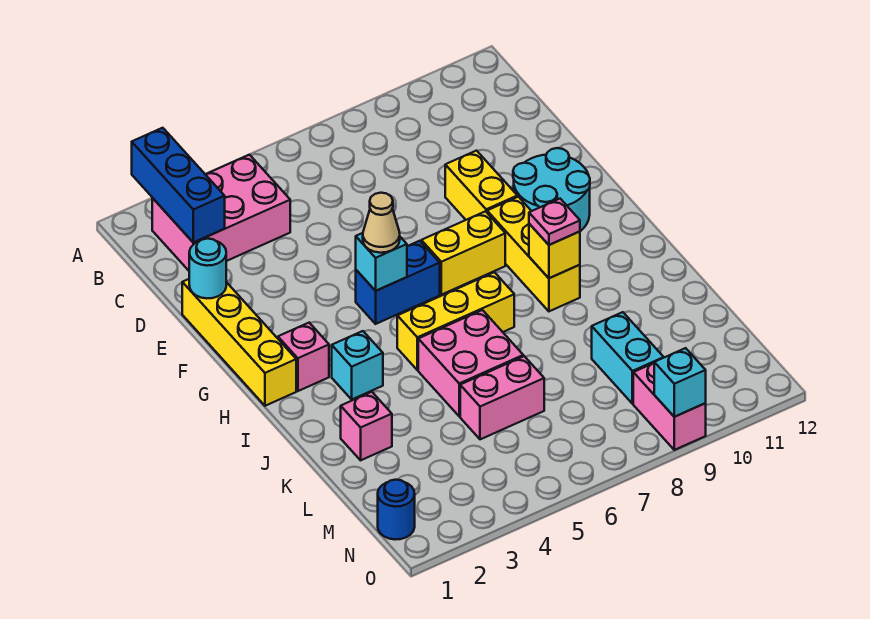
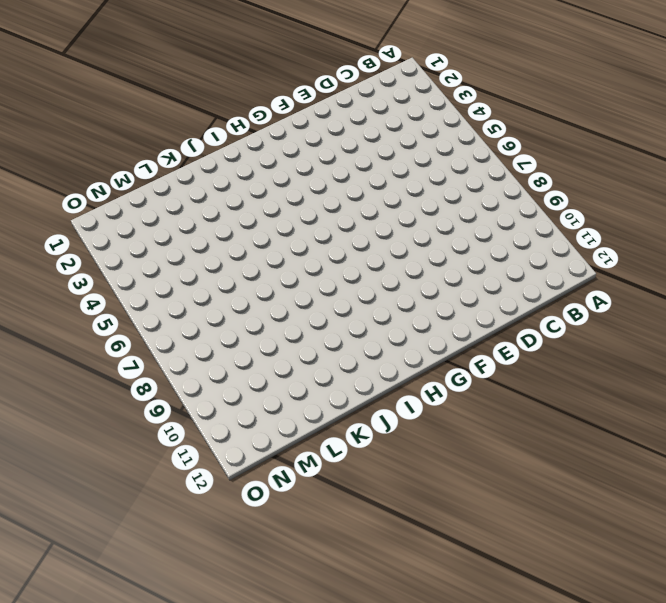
none -> pink 2x3 brick [152,155,290,271]
none -> yellow 1x4 brick [182,279,296,406]
none -> yellow 1x2 brick [445,151,517,220]

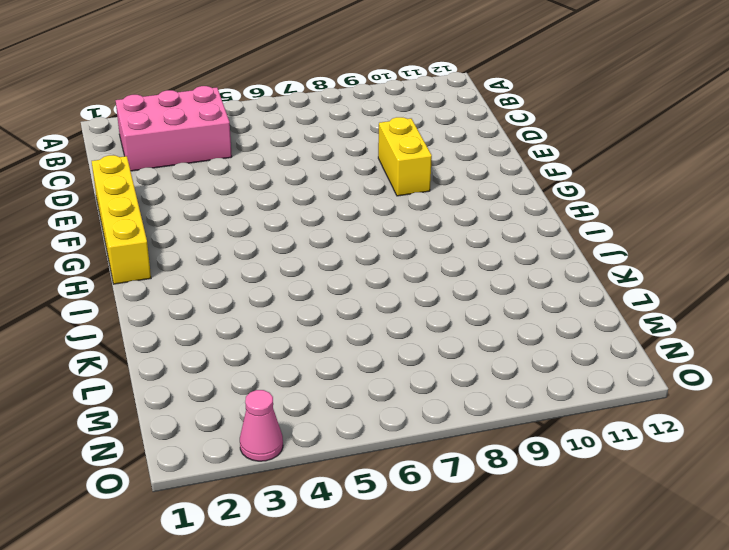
pink 1x1 cone [240,390,283,461] -> none
none -> cyan 2x2 round brick [513,148,590,231]
none -> blue 1x2 brick [356,241,440,324]
none -> yellow 1x2 brick [421,211,505,295]

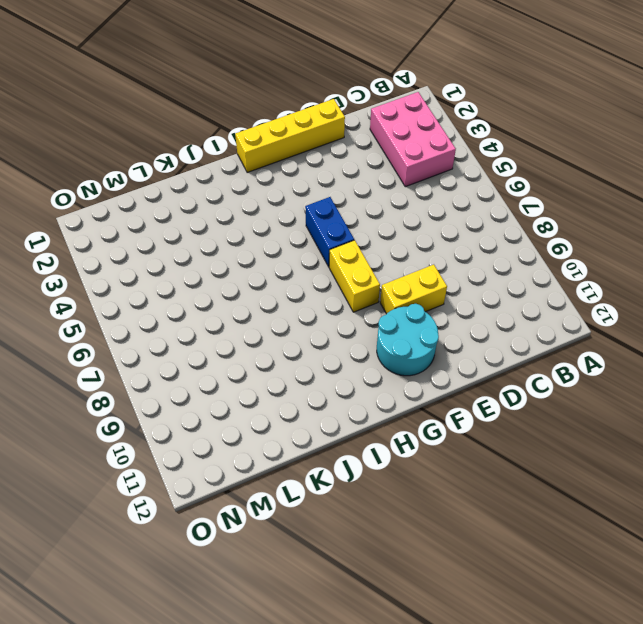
none -> yellow 1x3 brick [487,197,580,311]
none -> pink 1x1 brick [278,323,329,391]
none -> cyan 1x1 brick [332,331,383,399]

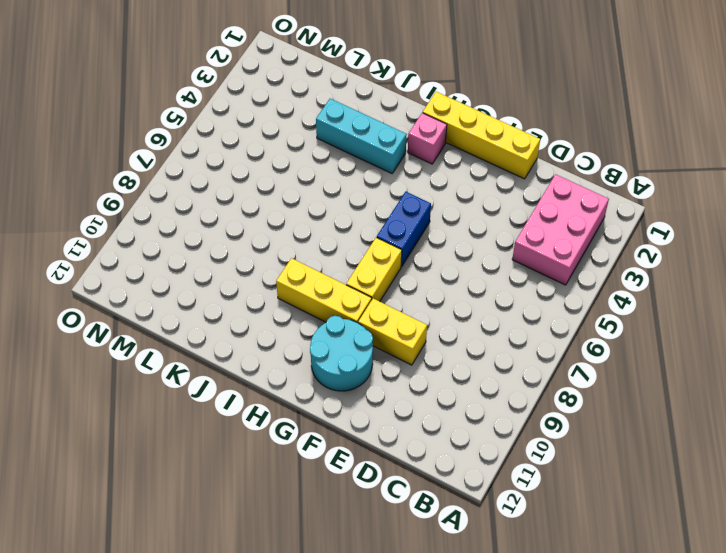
cyan 1x3 brick [316,99,407,173] -> cyan 1x1 brick [332,331,383,399]
none -> yellow 1x3 brick [397,272,514,370]
none -> pink 2x2 brick [418,310,523,416]
none -> pink 1x1 brick [341,392,392,460]

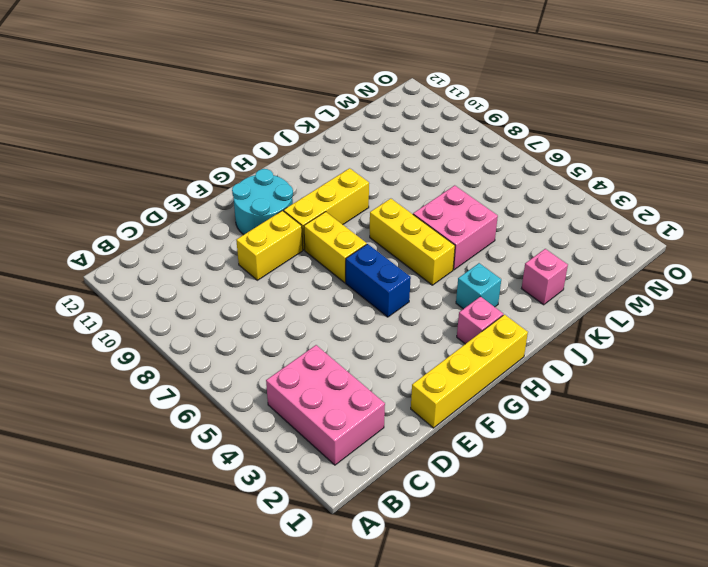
none -> pink 1x2 brick [460,356,544,439]
none -> cyan 1x2 brick [592,312,664,404]
none -> blue 1x1 round brick [378,480,415,540]

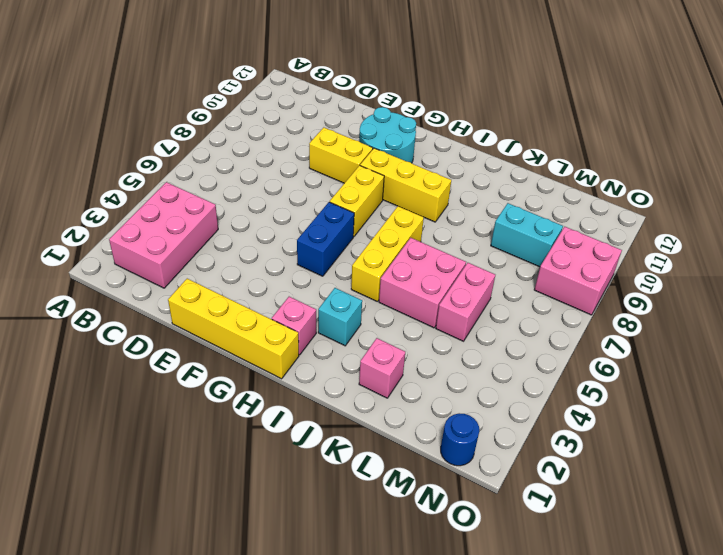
pink 2x2 brick [534,227,622,315] -> pink 1x2 brick [633,363,706,450]
none -> blue 1x3 brick [132,128,225,243]
none -> cyan 1x1 round brick [189,239,226,298]
none -> cyan 1x1 brick [356,233,407,291]

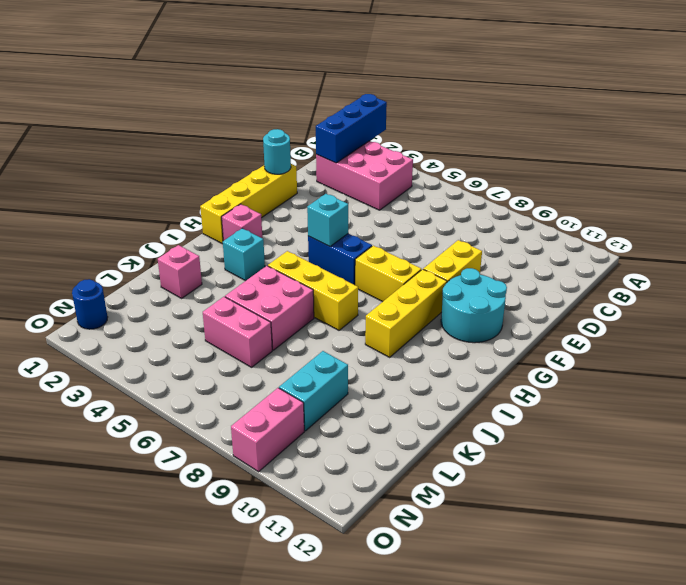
none -> yellow 1x1 brick [529,224,580,278]
none -> cyan 1x1 brick [654,348,706,417]
none -> tan 1x1 cone [363,193,400,253]

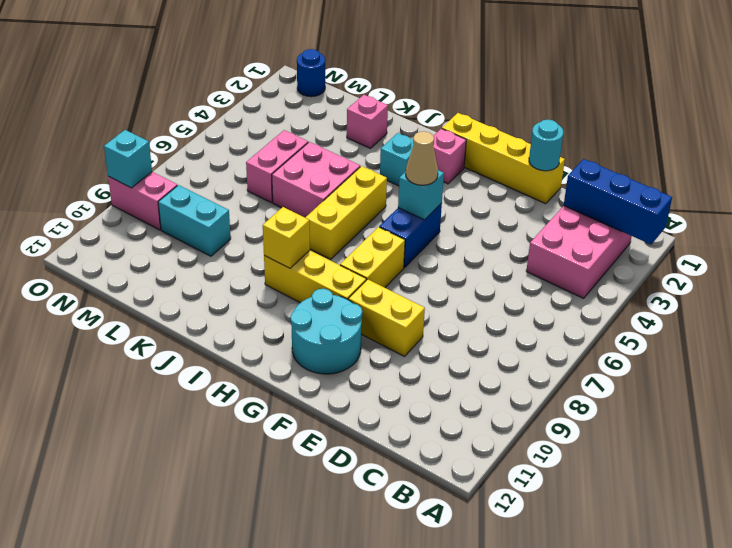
none -> pink 1x1 plate [529,199,580,245]

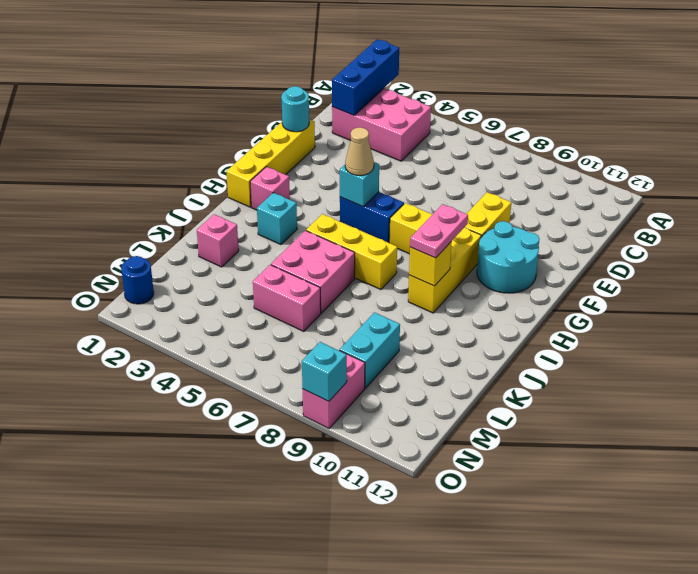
pink 1x2 plate [410,204,468,258] -> pink 1x1 plate [529,199,580,245]

